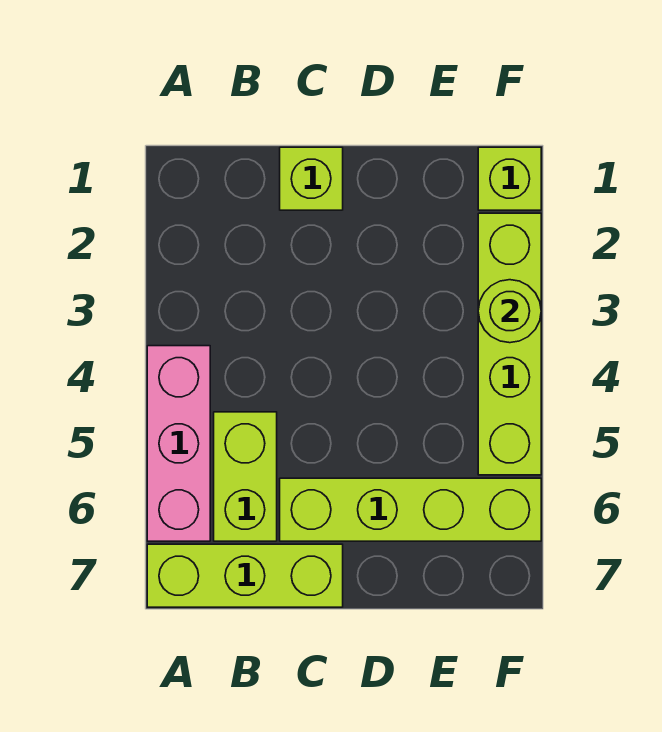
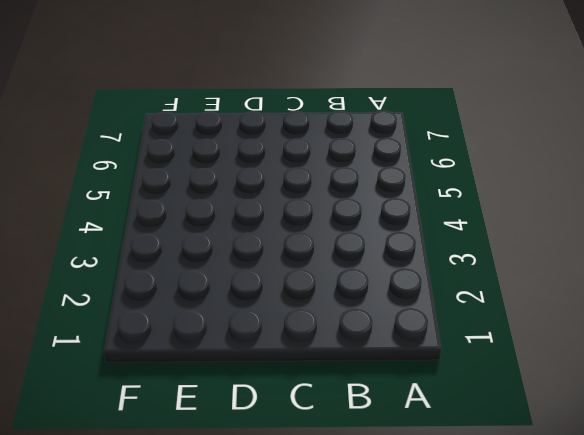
none -> pink 1x3 brick [147,346,210,541]
none -> lime 1x3 brick [147,544,343,607]

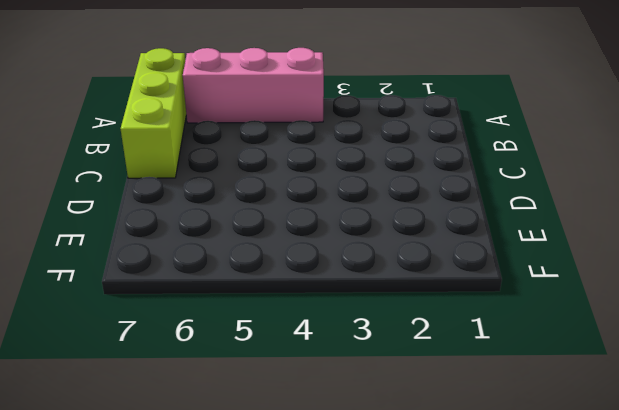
none -> lime 1x2 brick [214,412,277,541]
none -> lime 1x1 brick [280,147,343,210]

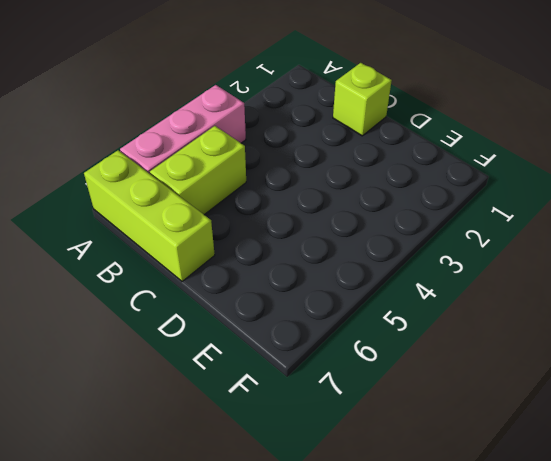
none -> lime 1x4 brick [280,478,541,541]
none -> lime 1x1 brick [478,147,541,210]

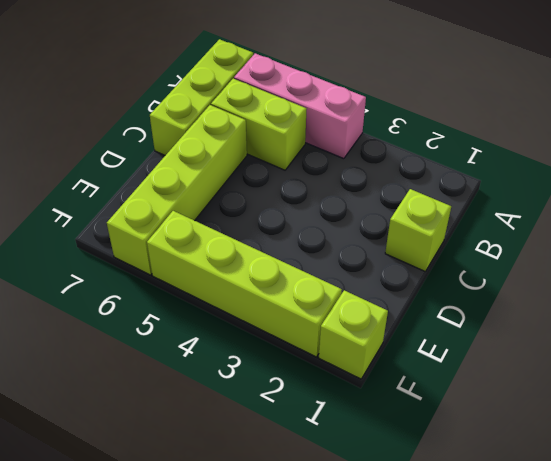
none -> lime 1x1 round brick [478,280,541,343]

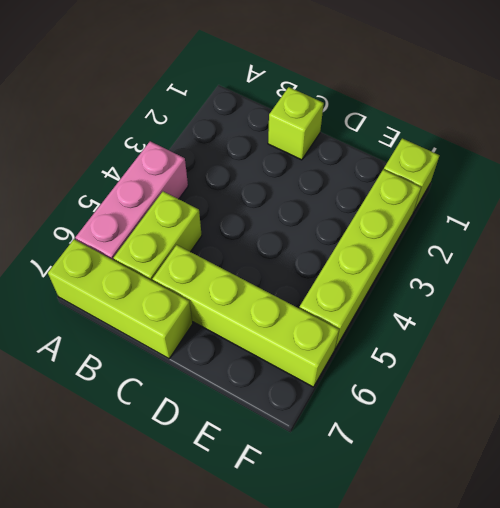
none -> lime 1x1 round brick [478,280,541,343]

